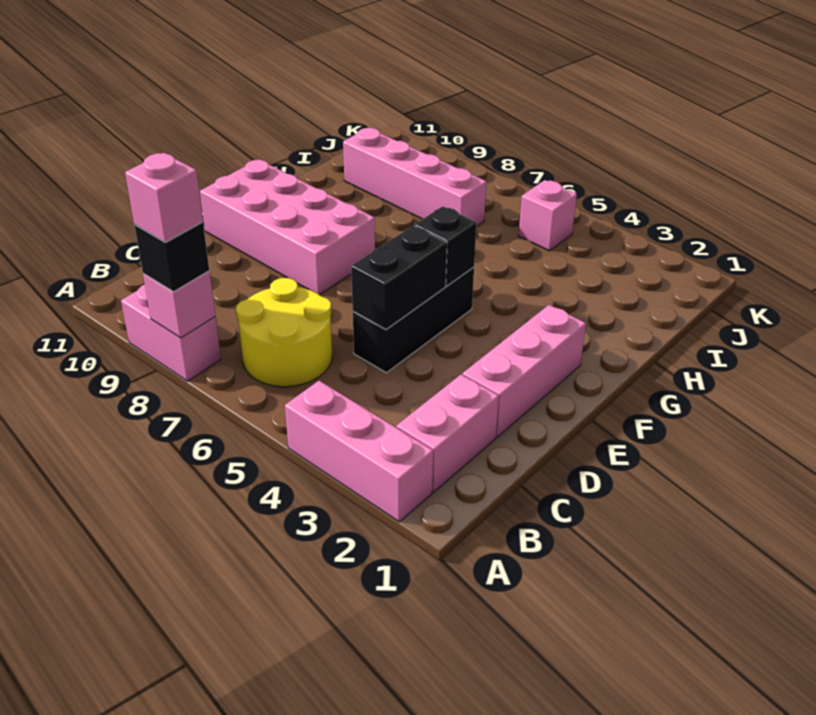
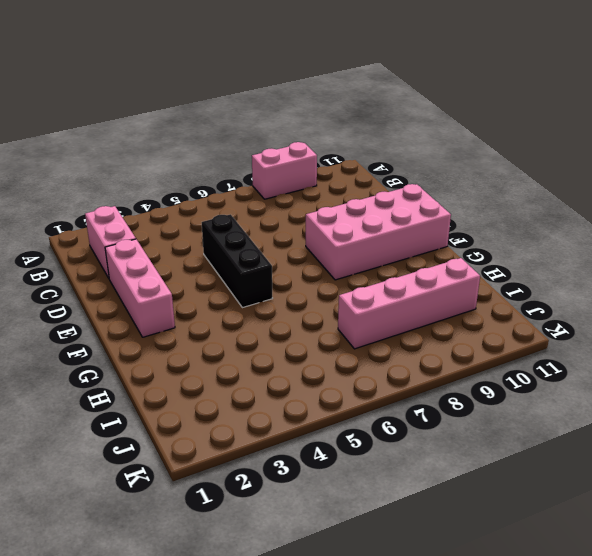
none -> pink 1x3 brick [285,381,433,522]
none -> yellow 2x2 round brick [236,278,332,387]
none -> pink 1x1 brick [519,180,577,251]

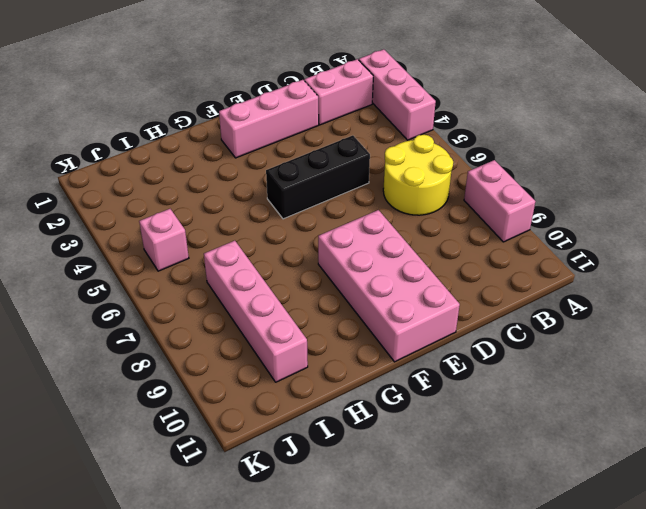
none -> pink 1x1 brick [143,271,215,338]
none -> black 1x2 brick [351,226,447,329]
none -> black 1x1 brick [415,206,477,286]

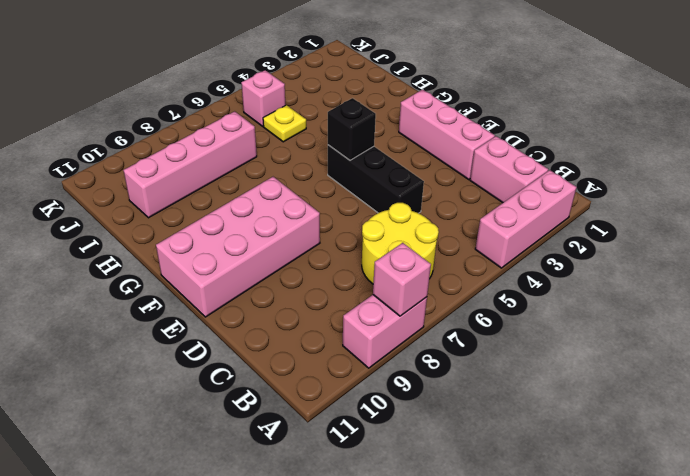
yellow 1x1 plate [263,105,306,142] -> none
none -> black 1x2 brick [351,226,447,329]
none -> black 1x1 brick [134,222,209,292]
none -> pink 1x1 brick [125,153,203,242]

